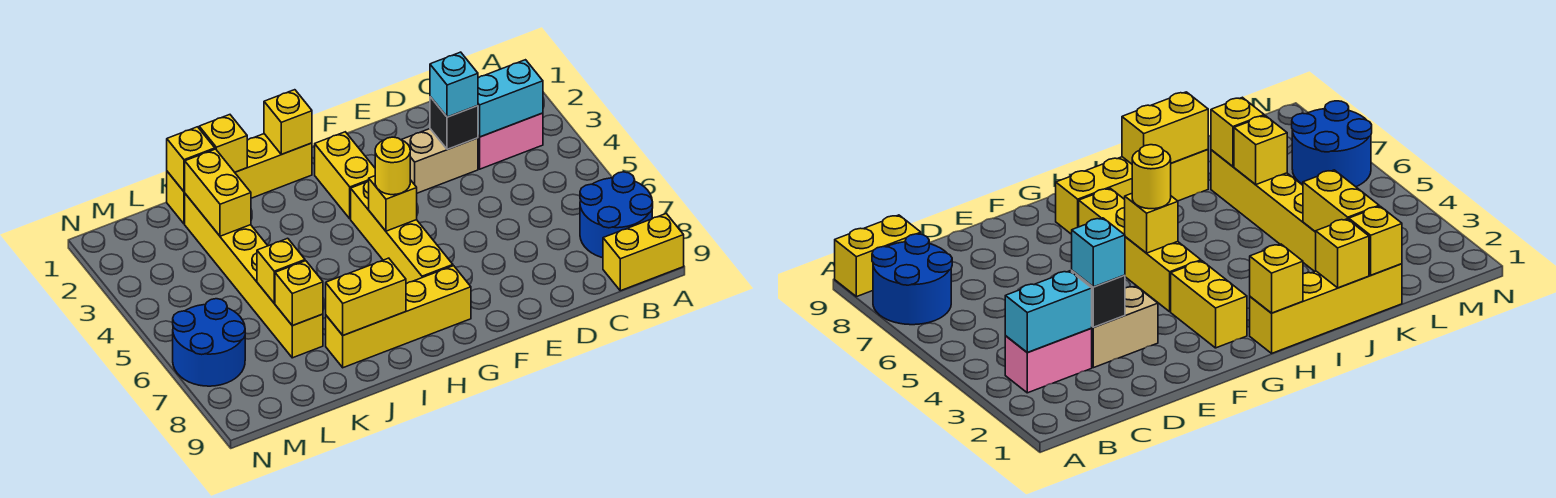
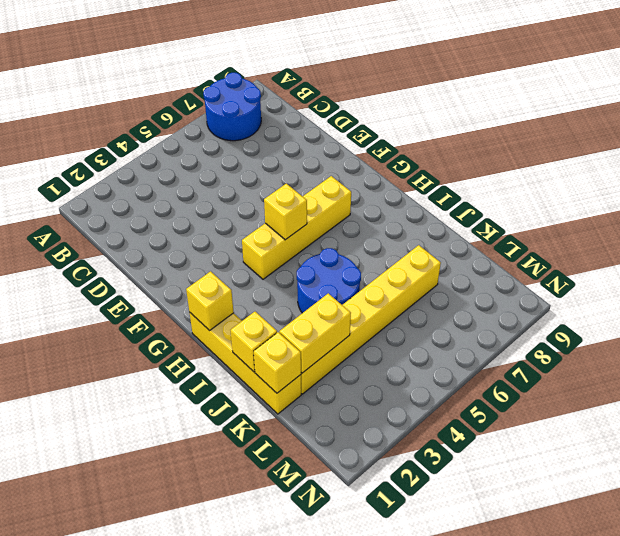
blue 2x2 round brick [297,248,361,313] -> blue 2x2 round brick moved to [173,299,245,386]
none -> yellow 1x2 brick [603,214,684,291]
none -> pink 1x2 brick [478,113,543,169]
none -> tan 1x2 brick [401,129,478,193]

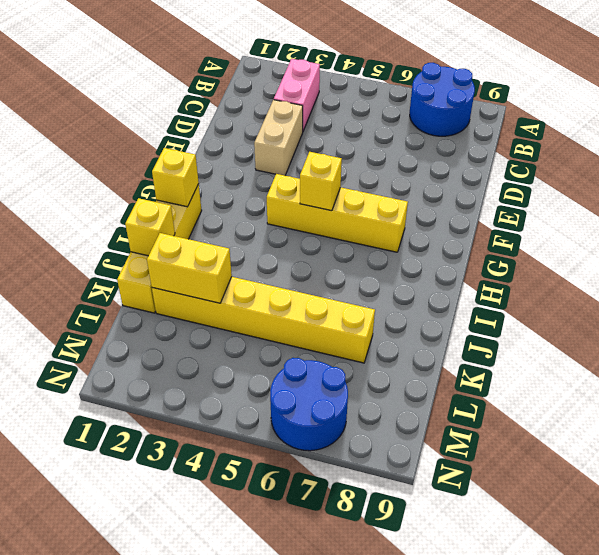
none -> yellow 1x2 brick [603,214,684,291]
none -> yellow 1x2 brick [315,132,375,219]
none -> yellow 1x4 brick [326,266,471,368]

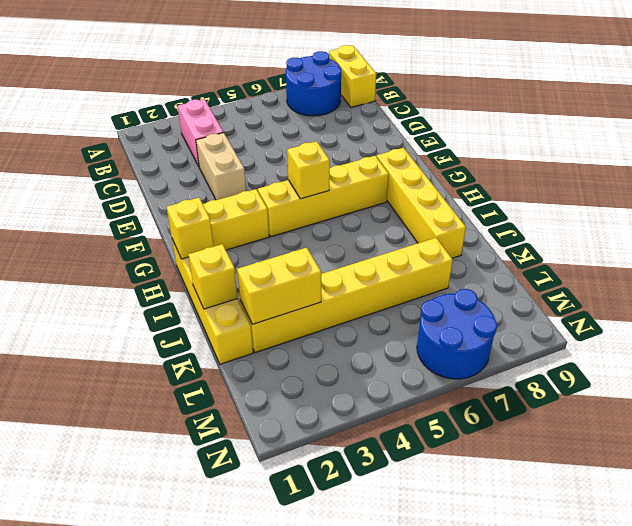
none -> cyan 1x2 brick [478,60,543,137]
none -> black 1x1 brick [430,97,478,149]
none -> yellow 1x2 brick [326,258,406,335]

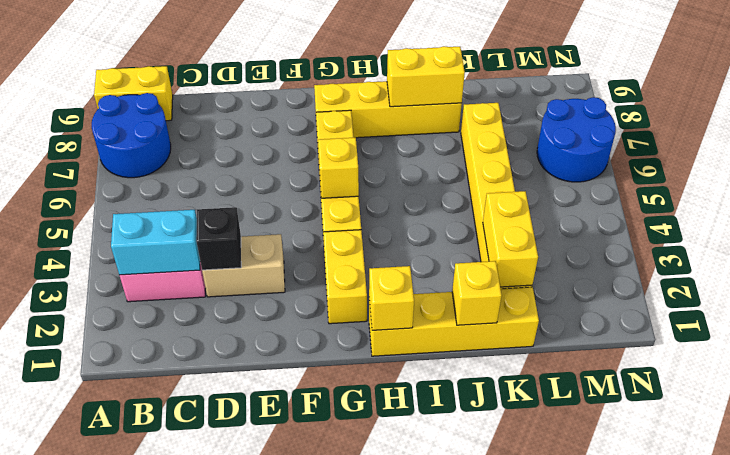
none -> yellow 1x1 brick [167,127,215,192]
none -> yellow 1x1 brick [257,238,305,303]
none -> yellow 1x1 brick [275,261,323,326]

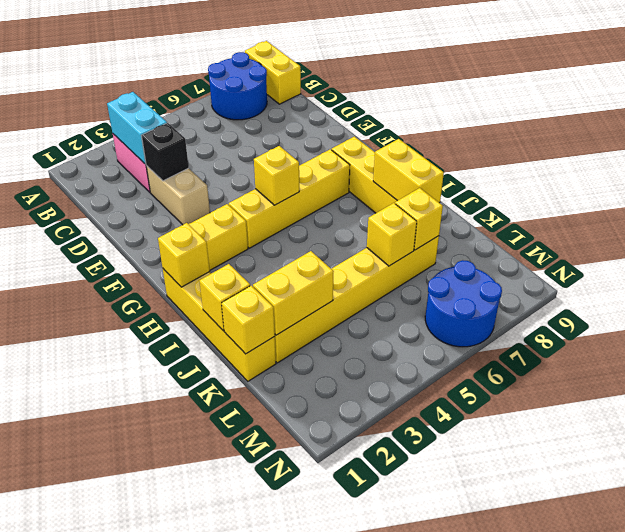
none -> cyan 1x1 brick [430,52,478,117]
none -> yellow 1x1 round brick [375,137,410,195]

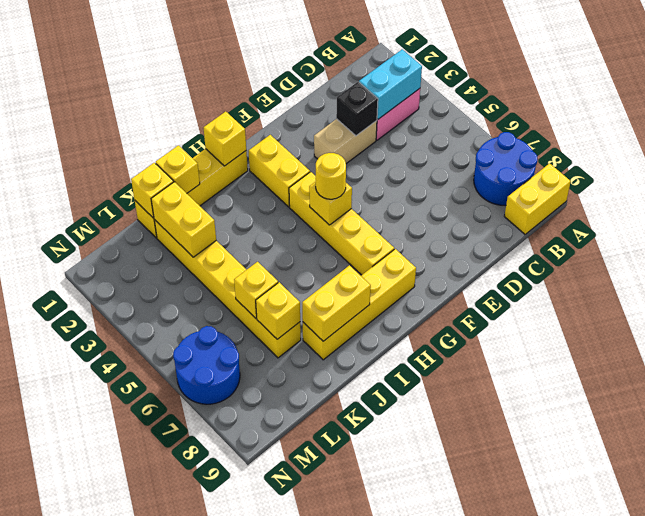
none -> cyan 1x1 brick [430,52,478,117]

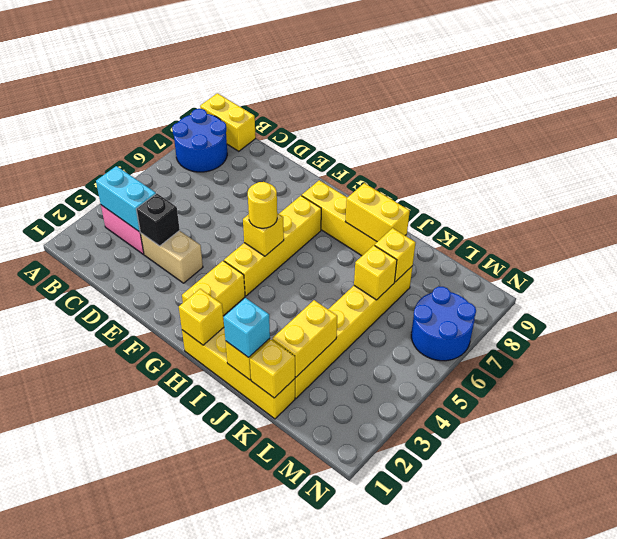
cyan 1x1 brick [223,298,270,357] -> cyan 1x1 brick moved to [430,52,478,117]

